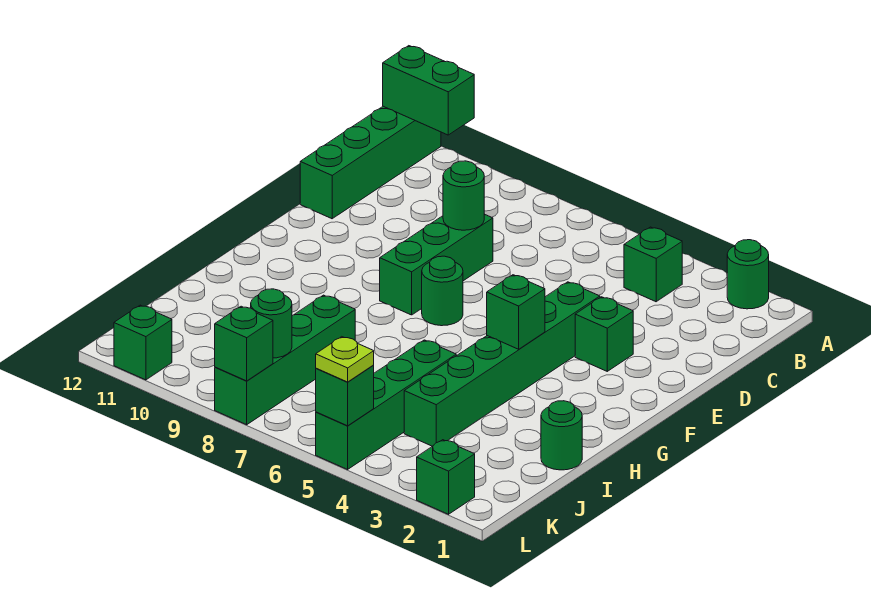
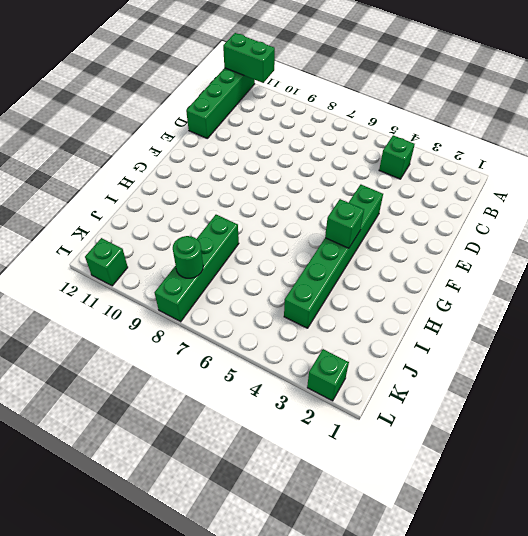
none -> green 1x1 round brick [727,240,769,309]
none -> green 1x3 brick [380,214,493,315]
none -> green 1x1 brick [575,297,633,371]

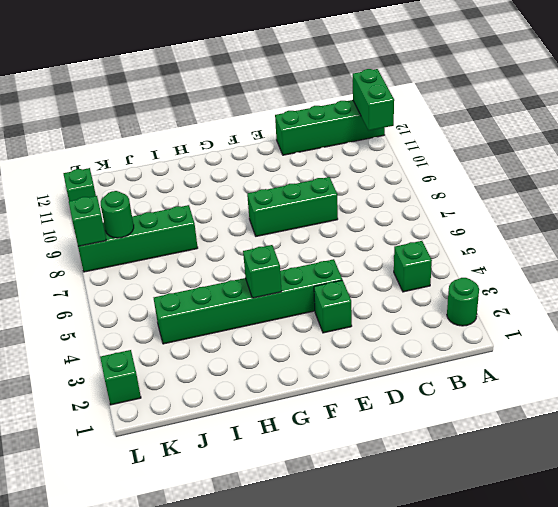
none -> green 1x1 round brick [422,256,463,326]
none -> green 1x1 round brick [541,401,582,470]
none -> green 1x4 brick [316,340,456,469]

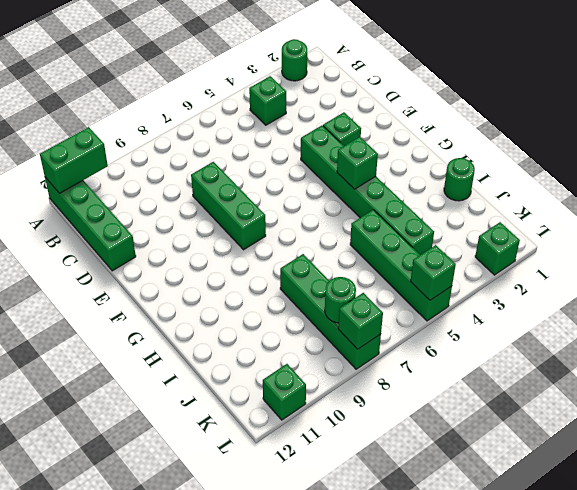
none -> green 1x1 round brick [422,256,463,326]
none -> green 1x1 round brick [443,161,484,230]
none -> lime 1x1 plate [316,337,374,382]

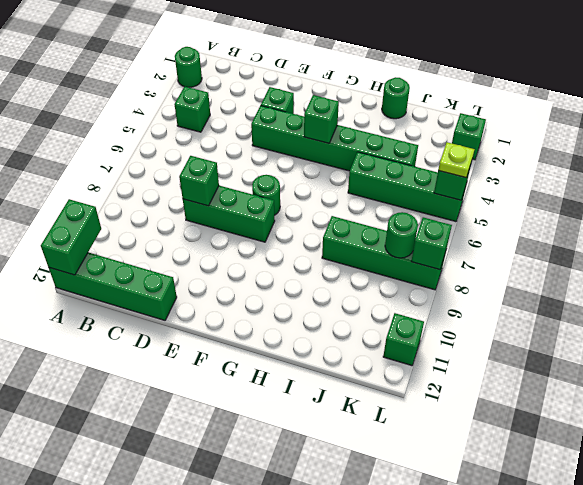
green 1x1 brick [179,156,219,206] -> green 1x1 round brick [443,161,484,230]

